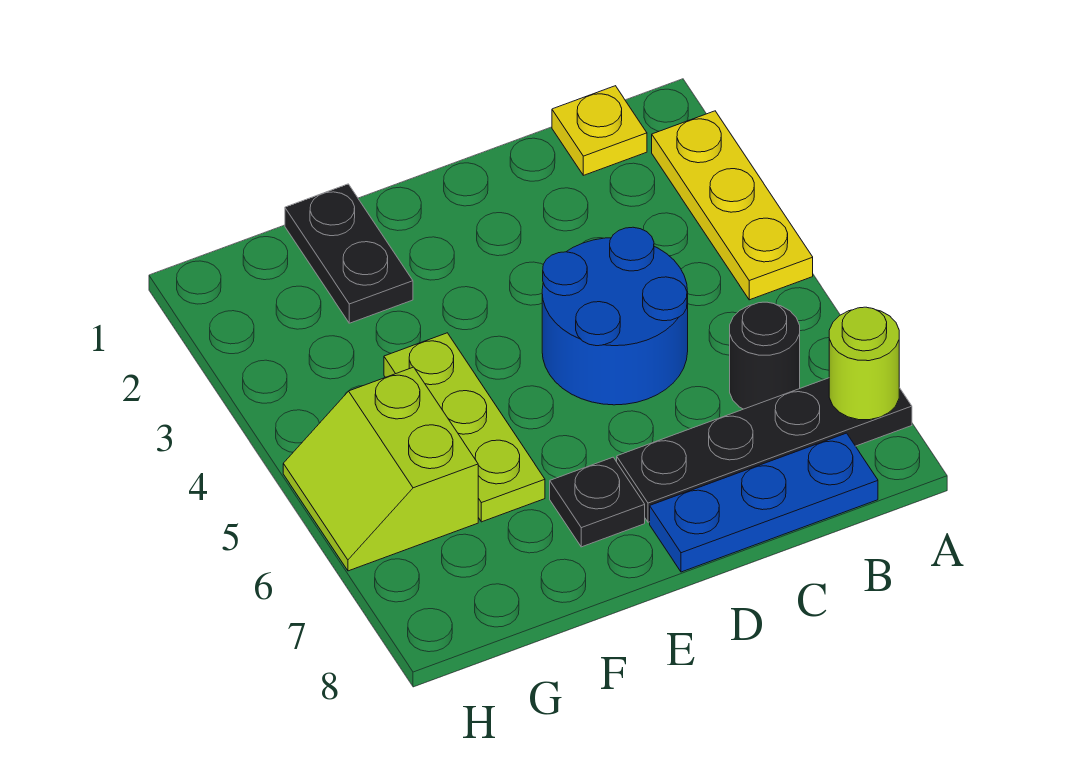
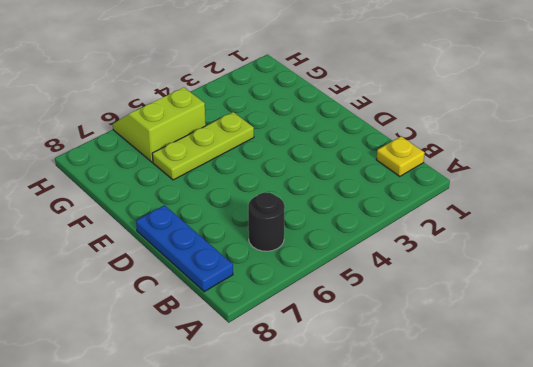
none -> yellow 1x3 plate [652,111,813,300]
none -> black 1x4 plate [617,378,912,522]

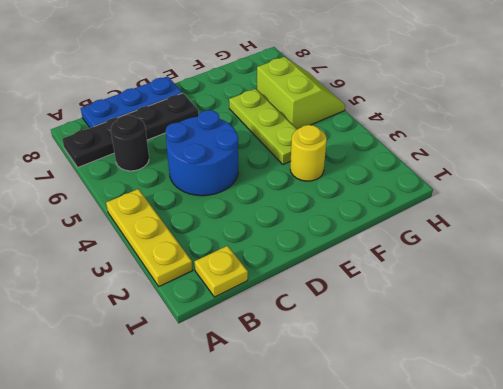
yellow 1x1 round brick [290,125,327,181] -> none
none -> black 1x1 plate [550,457,645,547]
none -> black 1x2 plate [285,184,413,323]

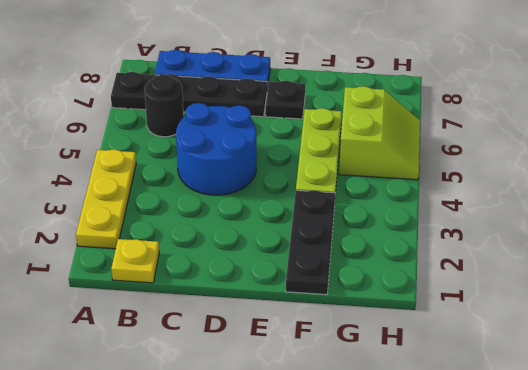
black 1x3 plate [286,190,335,295] -> black 1x2 plate [285,184,413,323]
none -> lime 1x1 round brick [829,307,899,420]

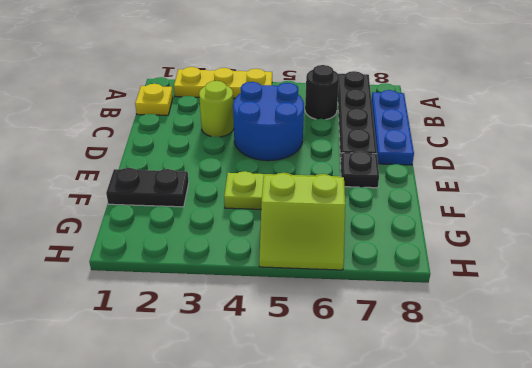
lime 1x1 round brick [199,81,234,137] -> lime 1x1 round brick moved to [829,307,899,420]

